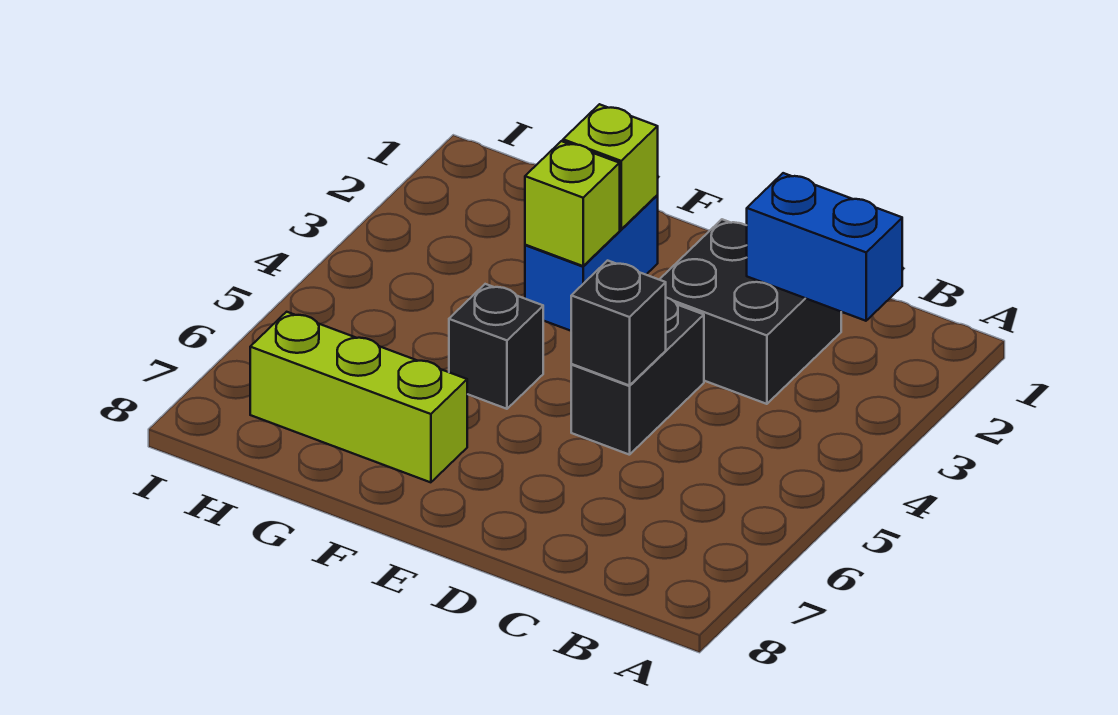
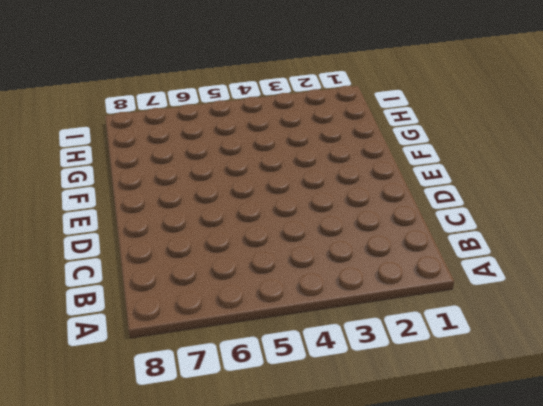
none -> black 2x2 brick [659,219,841,404]
none -> black 1x2 brick [571,298,704,455]

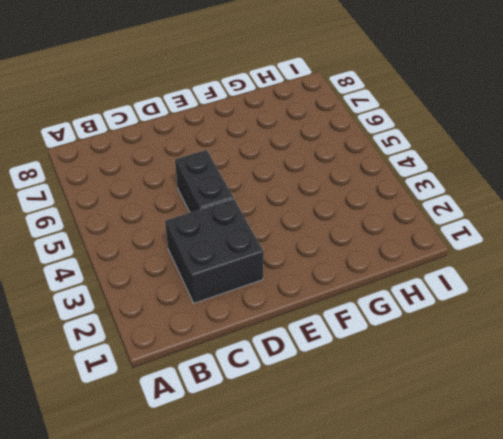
none -> blue 1x2 brick [525,195,658,331]
none -> black 1x1 brick [449,284,543,409]

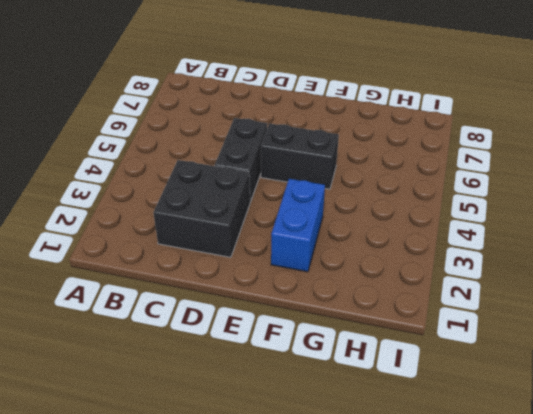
black 1x2 brick [261,123,339,189] -> black 1x1 brick [449,284,543,409]
none -> lime 1x3 brick [250,312,467,482]
none -> blue 1x2 brick [747,173,902,321]

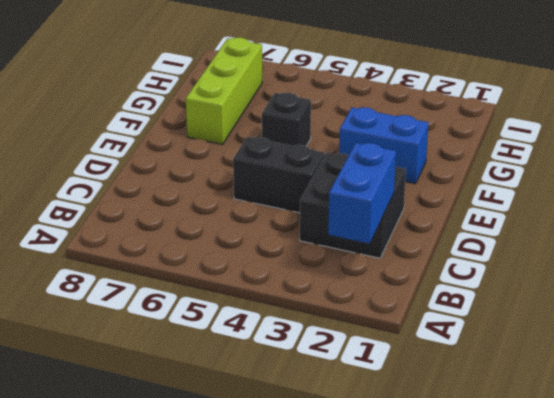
none -> black 1x1 brick [571,261,666,386]
none -> lime 1x1 brick [563,104,658,229]

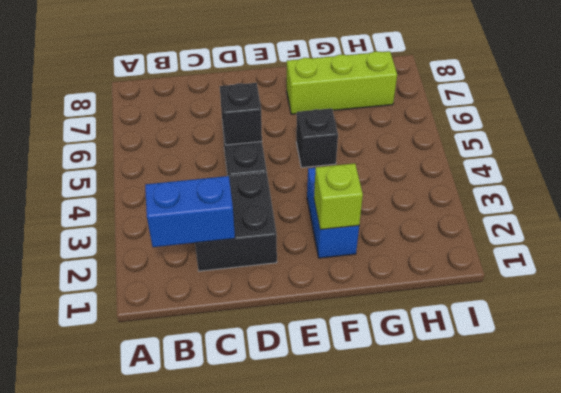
none -> lime 1x1 brick [525,141,620,266]

